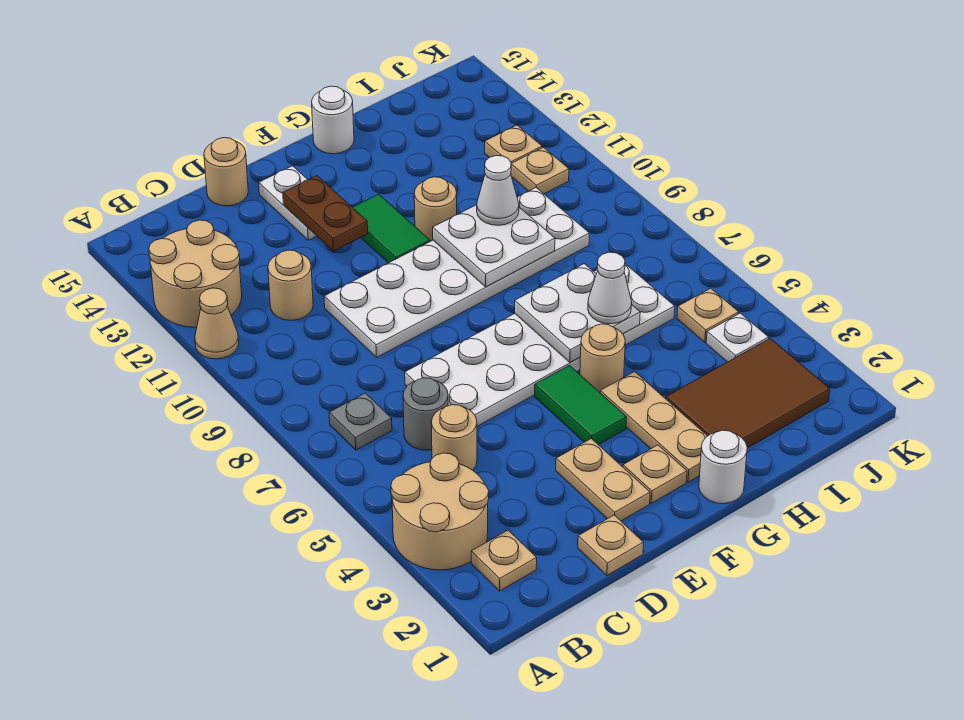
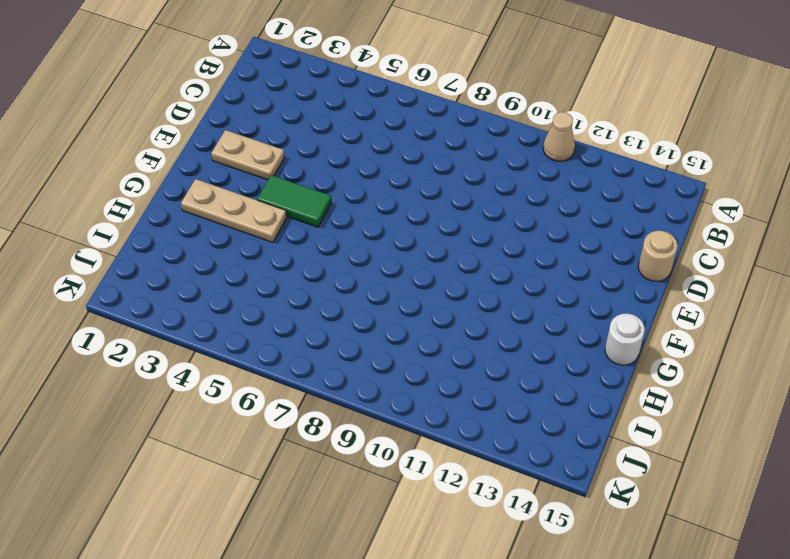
none -> tan 2x2 round brick [391,453,489,570]
none -> tan 2x2 round brick [149,220,242,327]
none -> tan 1x1 plate [471,530,537,591]
none -> grey 1x1 plate [329,393,392,450]

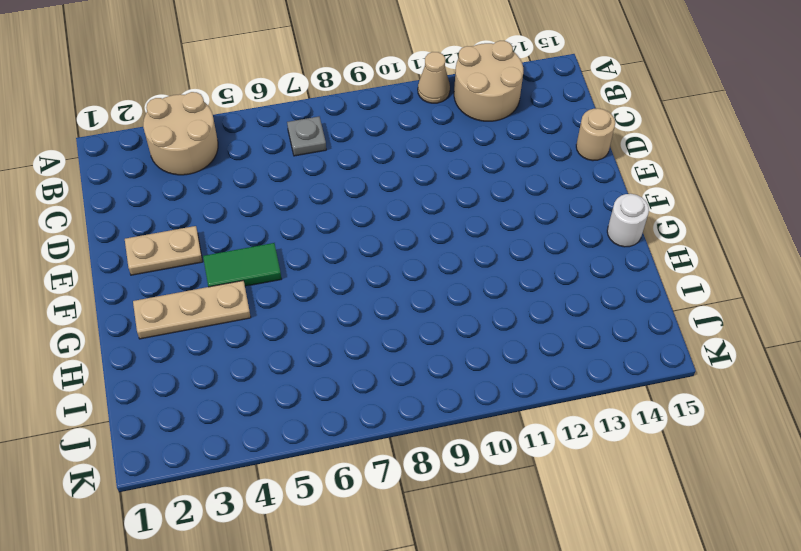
none -> tan 1x1 plate [471,530,537,591]
none -> tan 1x1 round brick [431,405,477,470]
none -> grey 1x1 round brick [403,378,448,450]
none -> tan 1x1 round brick [268,250,313,320]

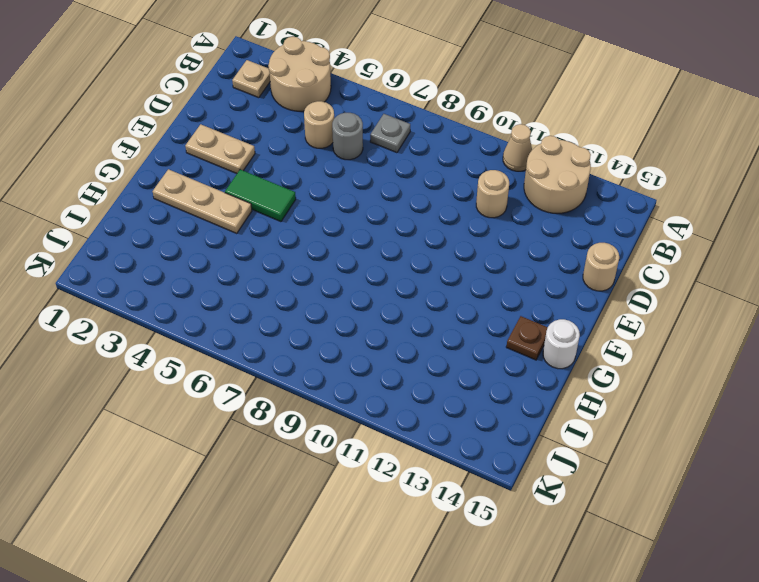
brown 1x1 plate [506,316,548,360] -> none
none -> tan 1x1 plate [578,515,644,576]
none -> white 2x6 plate [405,264,675,426]
none -> white 2x6 plate [324,188,589,357]
none -> white 1x2 plate [259,166,316,240]

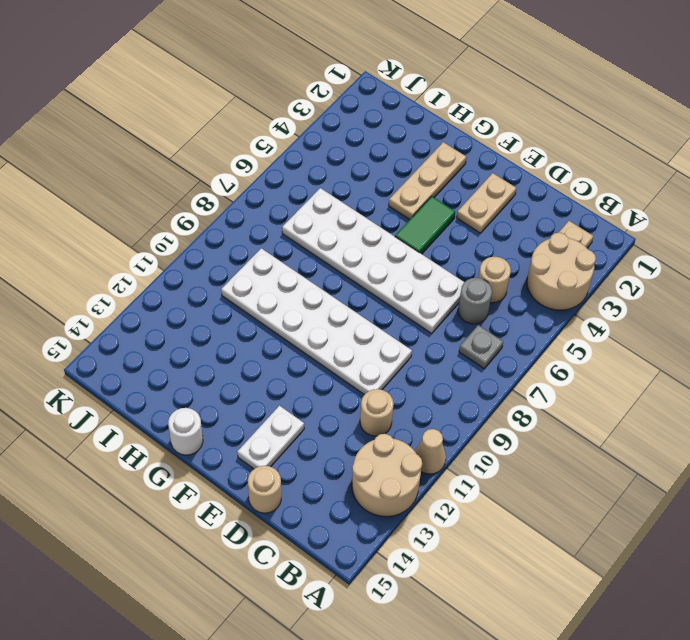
none -> tan 1x1 plate [578,515,644,576]
none -> tan 1x1 plate [623,445,687,503]
none -> green 1x2 tile [352,194,430,263]
none -> white 1x1 round brick [699,430,747,504]

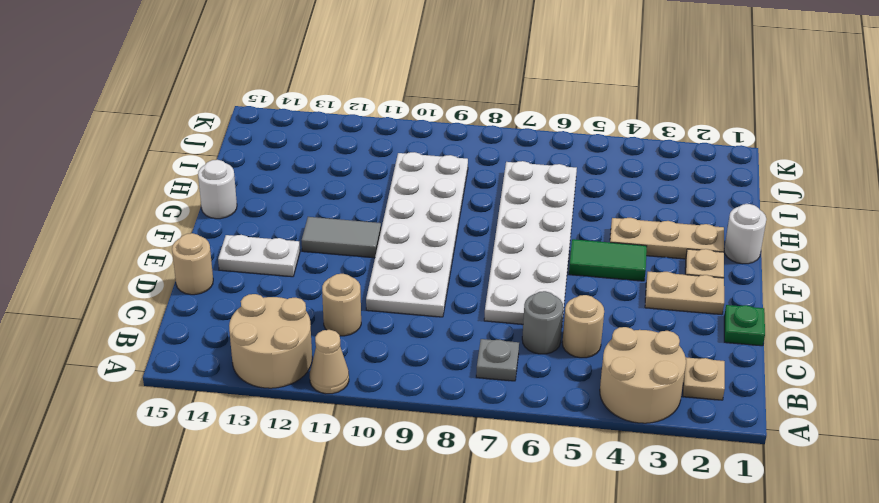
green 1x1 plate [724,305,765,346] -> tan 1x1 plate [578,515,644,576]
grey 1x2 tile [302,217,381,258] -> green 1x2 tile [352,194,430,263]
none -> tan 1x1 round brick [580,324,625,392]
none -> tan 1x1 round brick [414,177,457,241]
none -> brown 2x3 tile [666,338,830,448]
none -> white 1x1 plate [706,313,769,362]

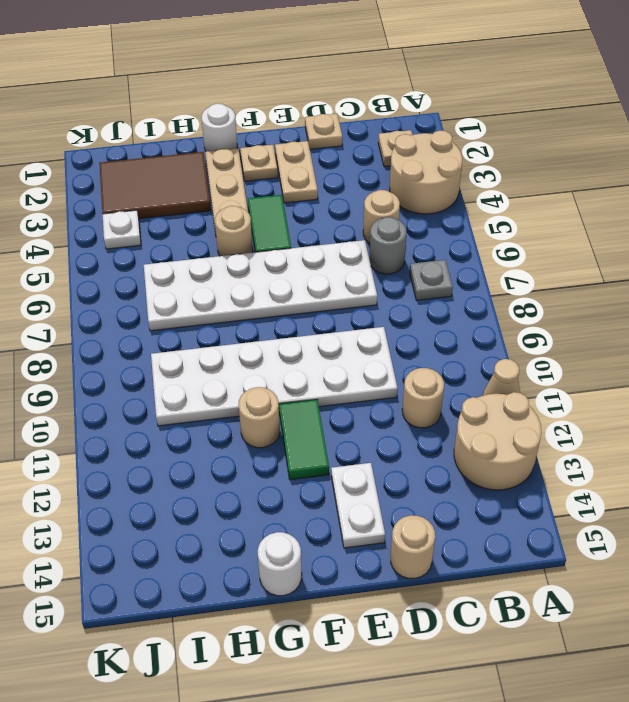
none -> tan 1x1 plate [677,288,739,342]
none -> tan 1x1 plate [511,147,569,194]
none -> tan 1x1 plate [485,125,542,163]
none -> brown 1x2 plate [283,176,368,251]

